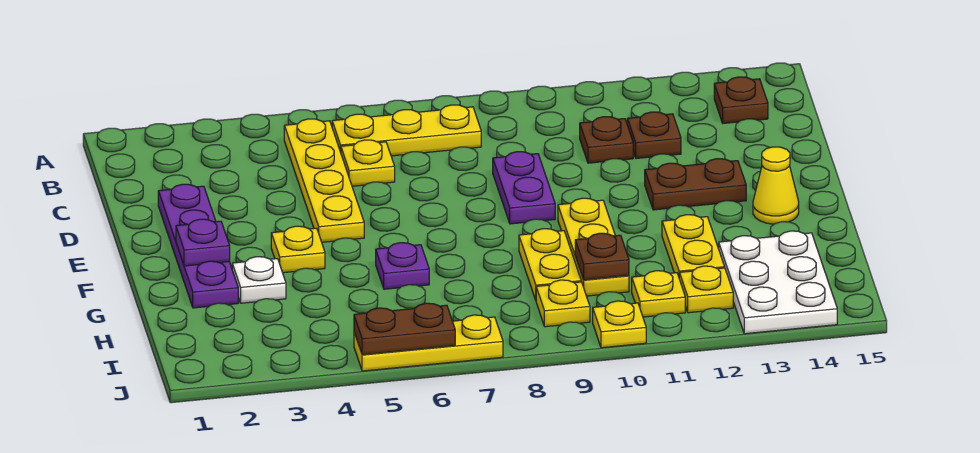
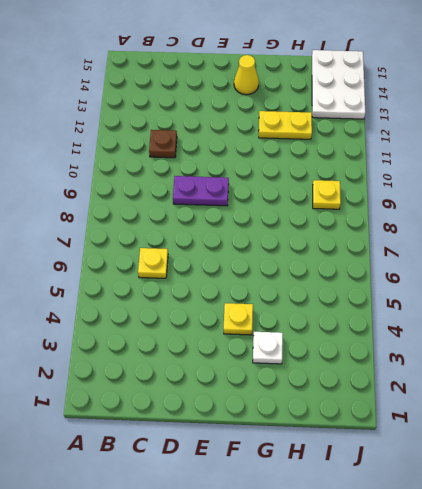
white 2x3 plate [312,50,365,119] -> white 2x3 plate turned to [719,231,837,334]
none -> yellow 1x4 plate [284,119,364,242]
none -> yellow 1x3 plate [332,105,481,156]
none -> brown 1x1 plate [714,77,768,123]

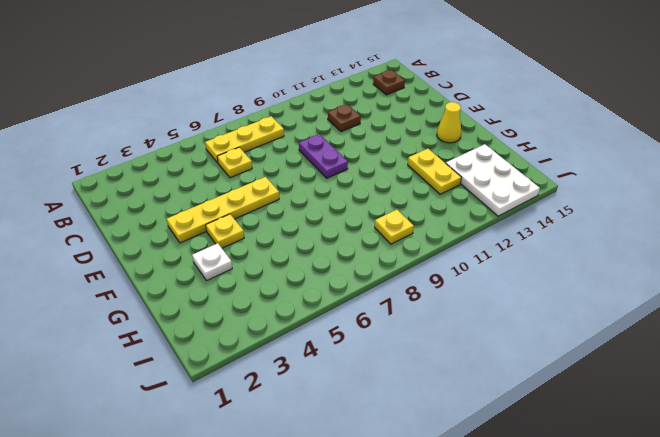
yellow 1x4 plate [167,177,279,243] -> yellow 1x4 plate turned to [284,119,364,242]
none -> brown 1x1 plate [627,112,681,159]
none -> purple 1x4 plate [158,184,238,308]
none -> brown 1x2 plate [645,159,746,210]

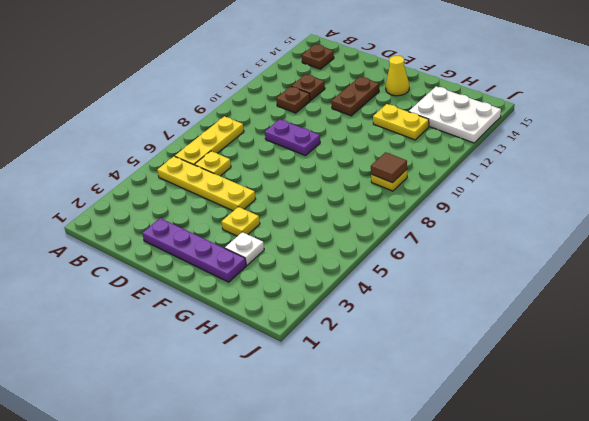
brown 1x1 tile [371,152,407,183] -> none
none -> yellow 1x3 plate [558,198,629,296]
none -> purple 1x1 plate [376,243,429,289]
none -> yellow 1x2 plate [519,229,581,300]

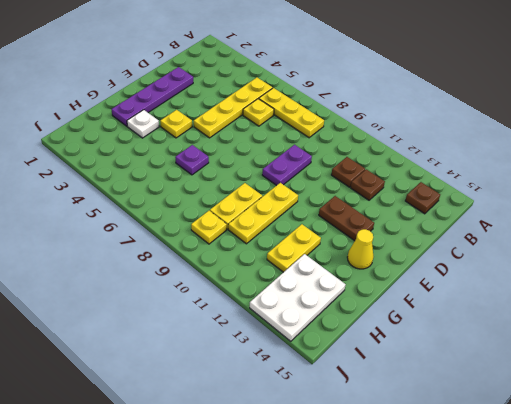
none -> yellow 1x1 plate [632,271,685,317]
none -> yellow 1x1 plate [679,266,733,313]
none -> yellow 1x3 plate [354,315,503,371]

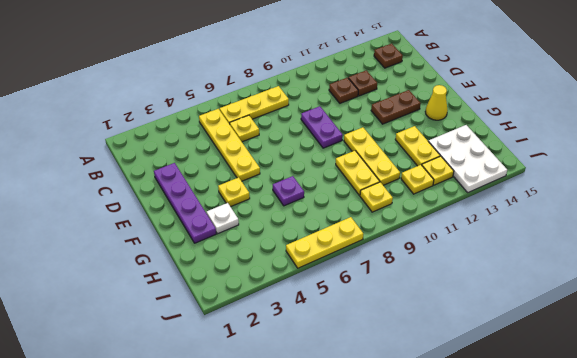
none -> yellow 1x1 plate [593,301,646,348]
none -> purple 1x1 plate [176,219,230,266]
none -> brown 1x1 plate [575,233,629,280]

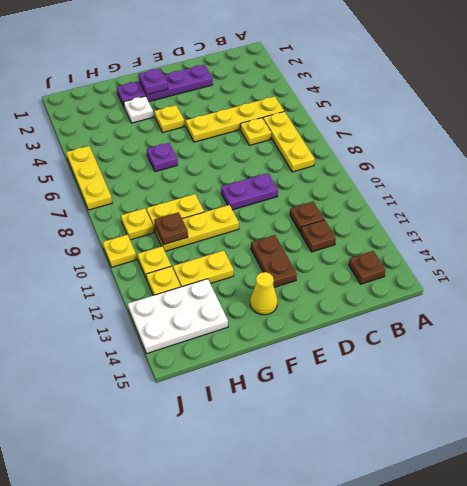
none -> brown 1x2 plate [354,303,455,355]

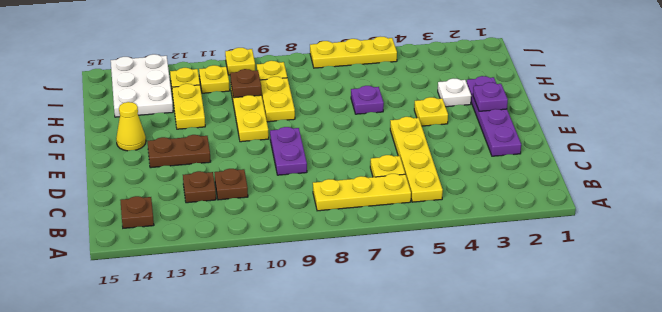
none -> brown 1x2 plate [354,303,455,355]

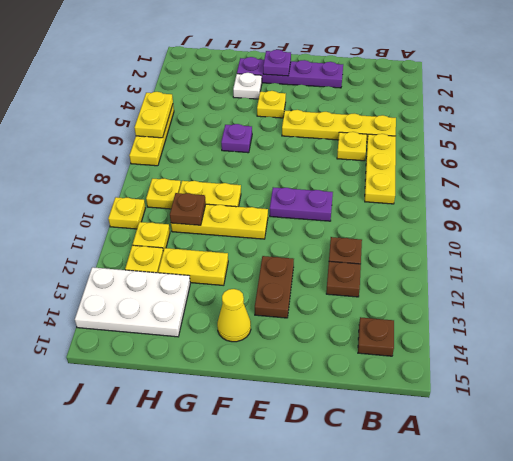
yellow 1x2 plate [134,92,173,138] -> brown 1x2 plate [354,303,455,355]

